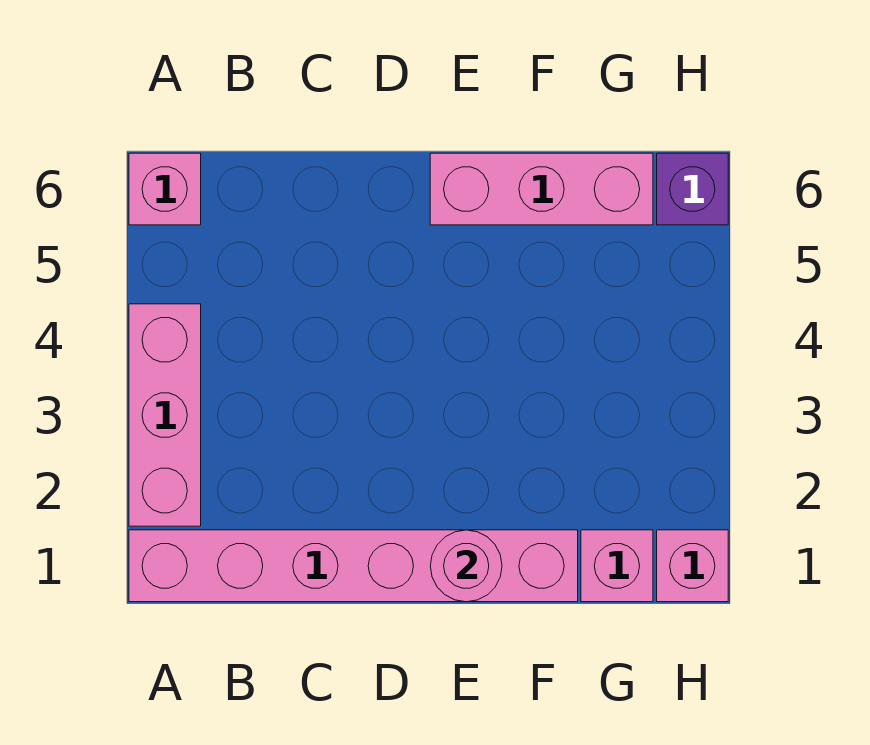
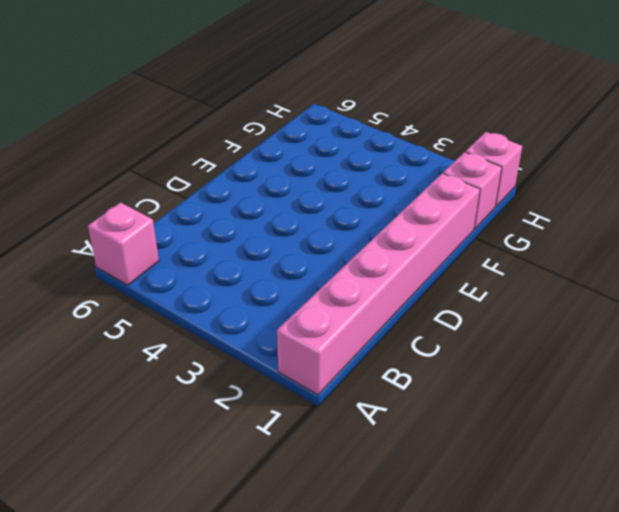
none -> pink 1x3 brick [129,304,201,526]
none -> pink 1x3 brick [430,153,653,225]

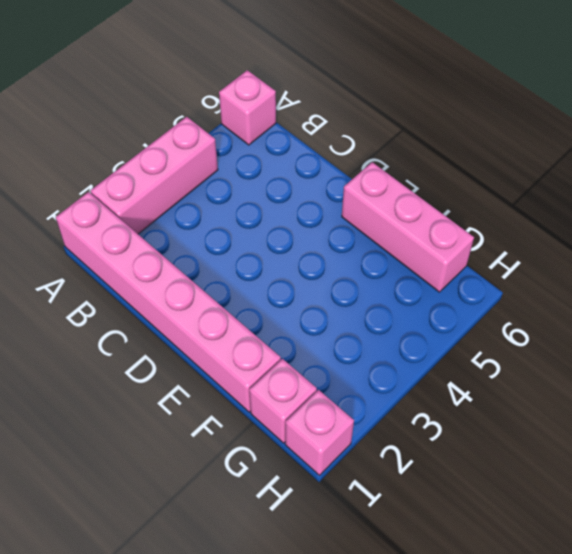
none -> purple 1x1 brick [657,153,728,225]
none -> pink 1x1 round brick [430,530,502,602]

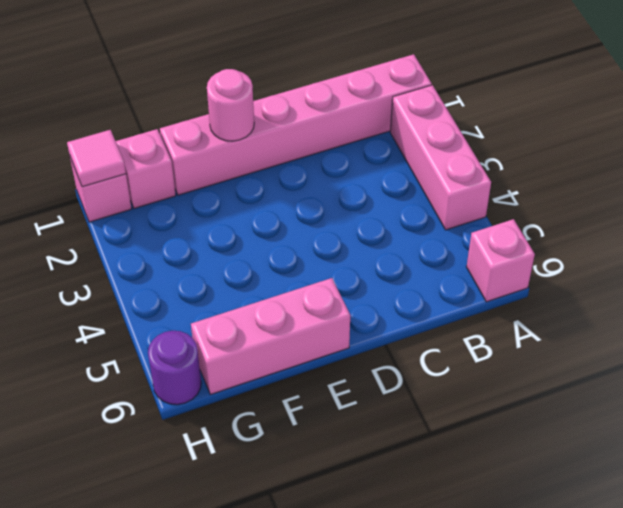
pink 1x1 tile [67,130,126,187] -> none
purple 1x1 round brick [148,331,201,405] -> purple 1x1 brick [657,153,728,225]

